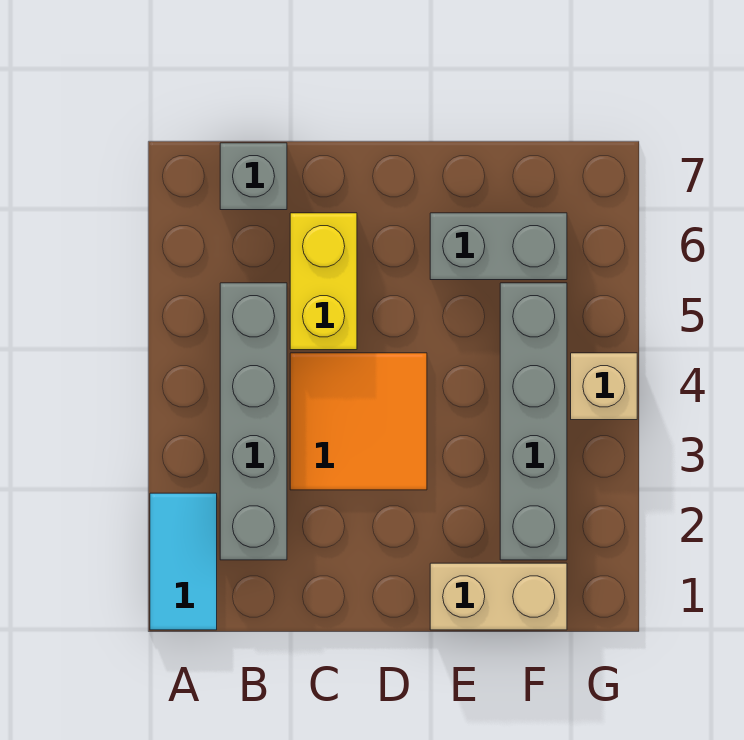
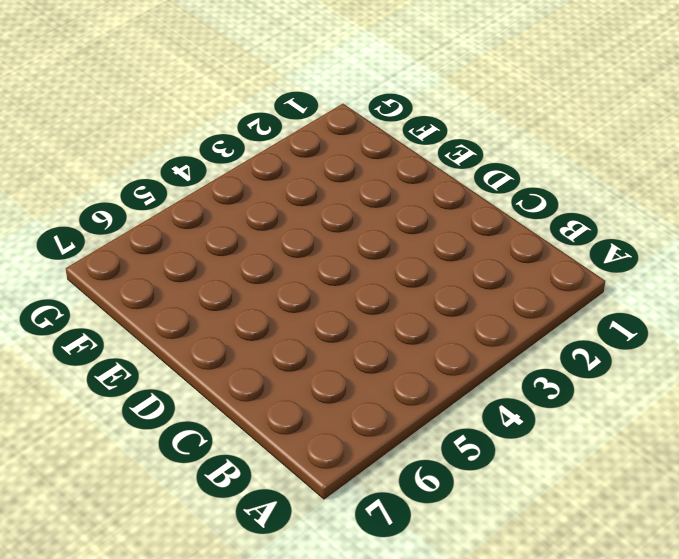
none -> cyan 1x2 tile [150,493,217,630]
none -> grey 1x4 brick [220,283,287,560]

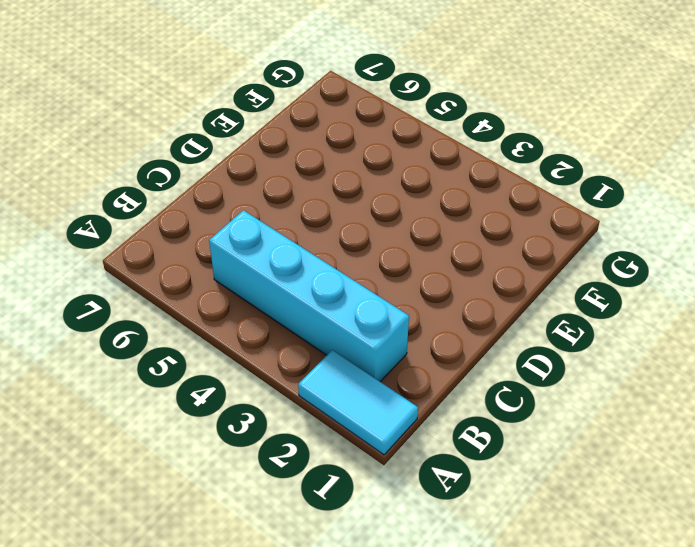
cyan 1x4 brick [209,210,409,382] -> grey 1x4 brick [220,283,287,560]
none -> grey 1x1 brick [220,143,287,210]
none -> orange 2x2 tile [290,353,427,490]

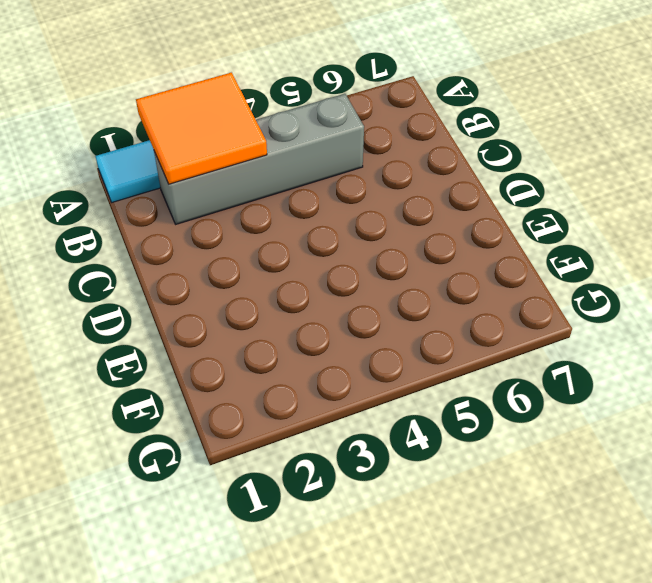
orange 2x2 tile [136,73,267,184] -> orange 2x2 tile moved to [290,353,427,490]
none -> grey 1x1 brick [220,143,287,210]
none -> yellow 1x2 brick [290,213,357,350]

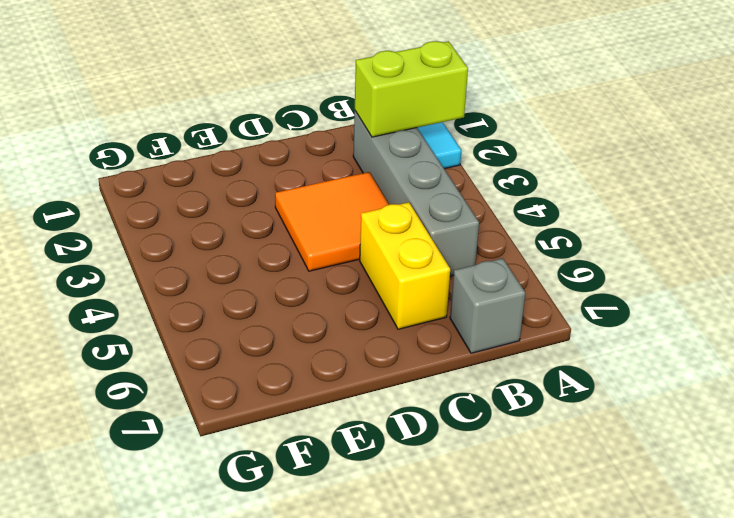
lime 1x2 brick [355,41,468,137] -> none
none -> tan 1x2 brick [430,563,567,630]
none -> grey 1x2 brick [430,213,567,280]

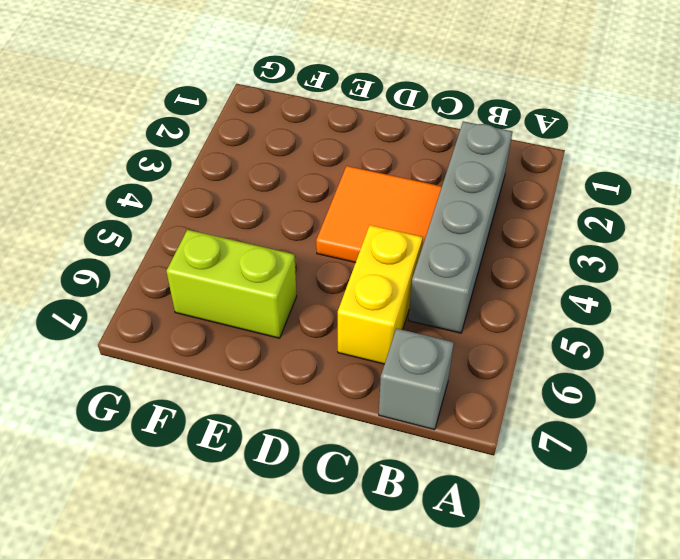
lime 1x2 brick [166,230,297,338] -> grey 1x2 brick [430,213,567,280]
none -> cyan 1x2 tile [150,493,217,630]
none -> tan 1x2 brick [430,563,567,630]

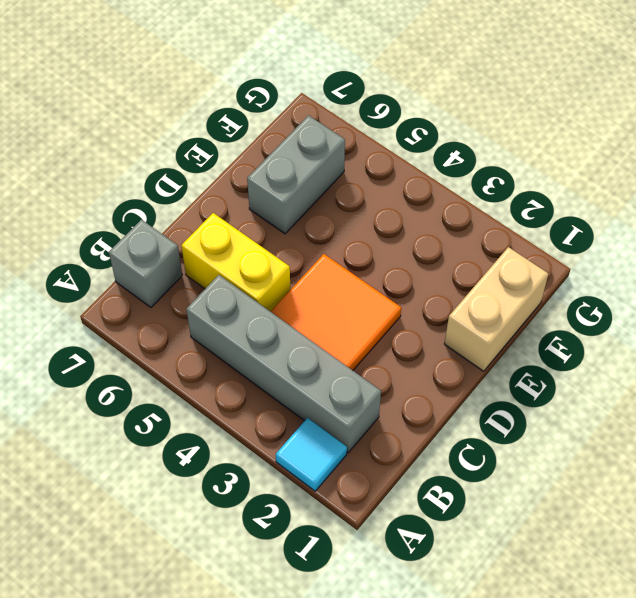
cyan 1x1 tile [276,418,347,491] -> cyan 1x2 tile [150,493,217,630]
none -> grey 1x4 brick [500,283,567,560]
none -> tan 1x1 brick [571,353,637,420]

